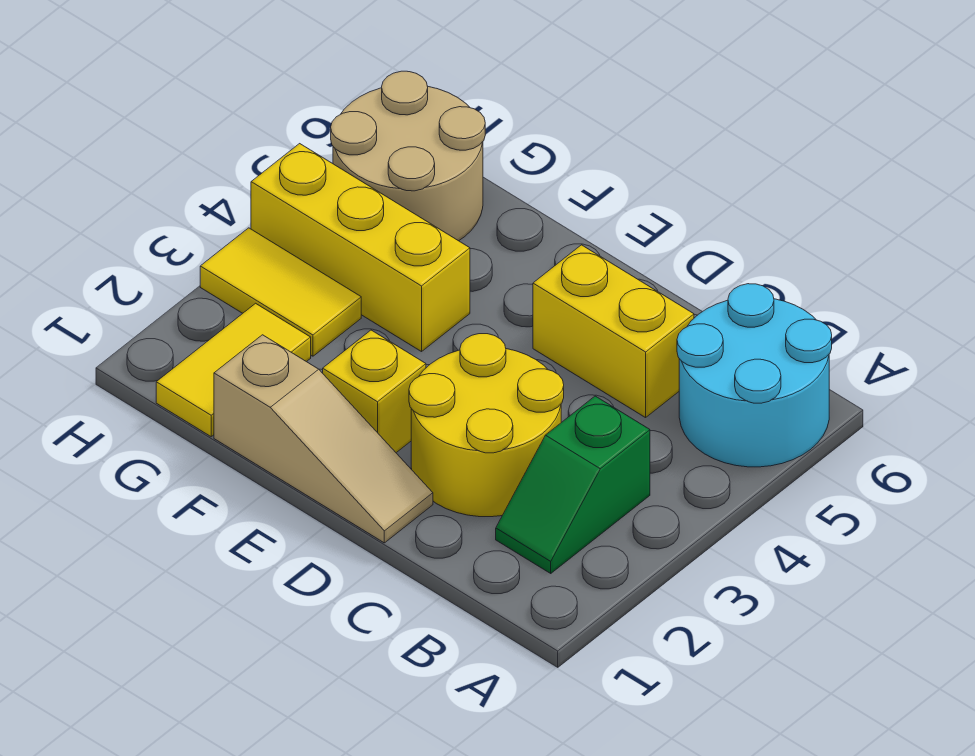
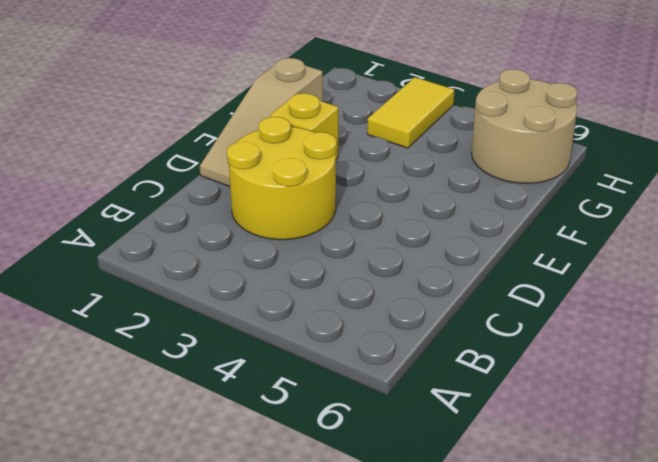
none -> cyan 2x2 round brick [677,284,832,467]
none -> green 1x2 slope [496,396,650,573]

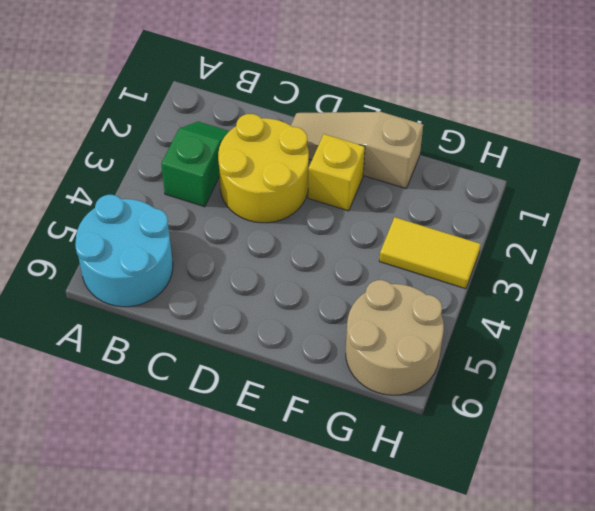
none -> yellow 1x2 brick [533,245,694,418]
none -> yellow 1x3 brick [251,144,470,352]

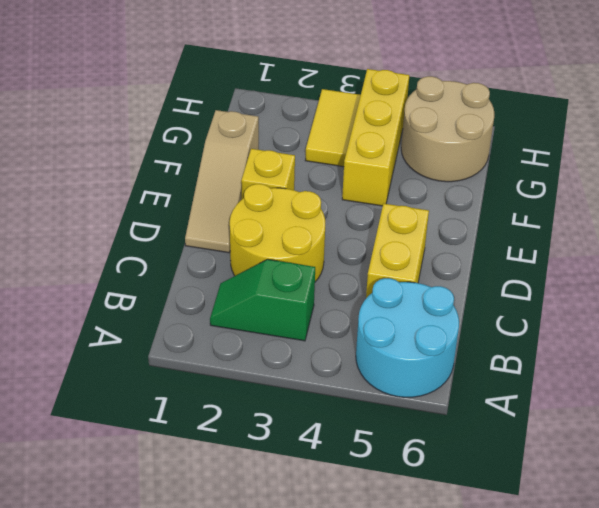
none -> yellow 1x2 tile [156,303,311,437]

